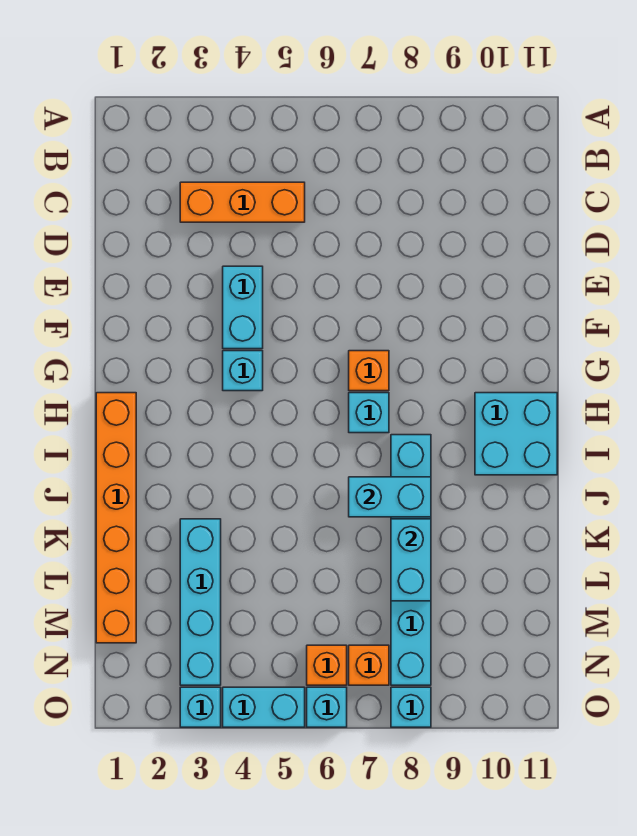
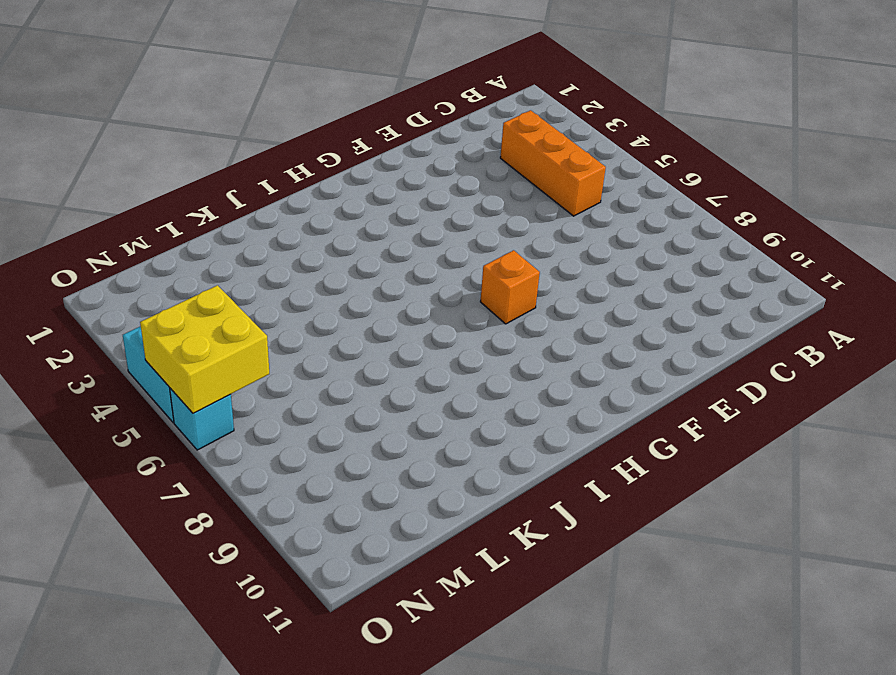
yellow 2x2 brick [140,285,269,413] -> none
none -> cyan 1x2 brick [223,266,263,349]
none -> cyan 1x1 brick [223,351,263,391]
none -> orange 1x6 brick [96,393,136,643]

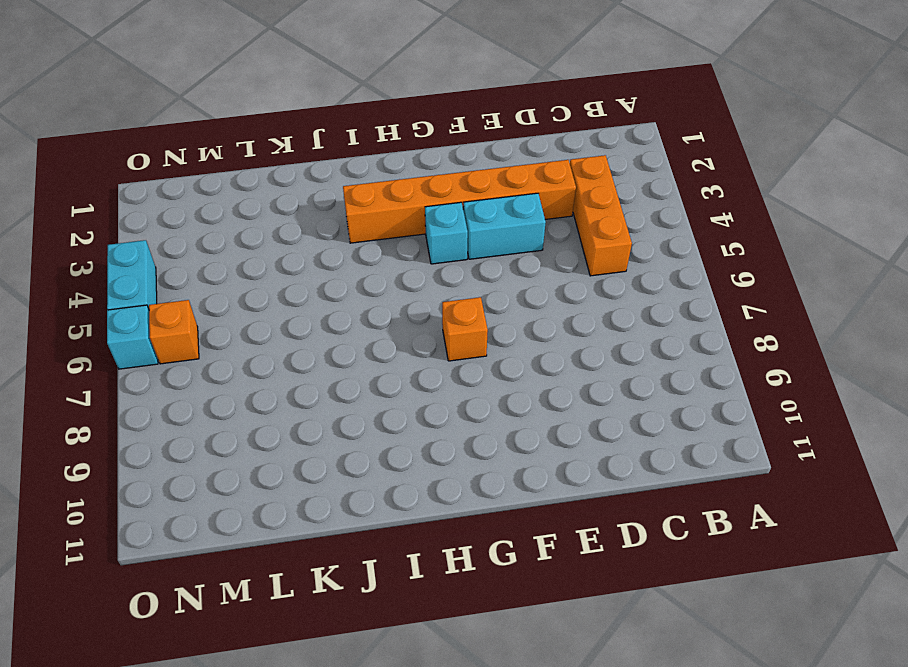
orange 1x6 brick [343,160,576,243] -> orange 1x6 brick moved to [96,393,136,643]
none -> cyan 1x1 brick [349,393,389,433]
none -> cyan 2x2 brick [475,393,557,475]
none -> cyan 1x6 brick [391,435,431,685]

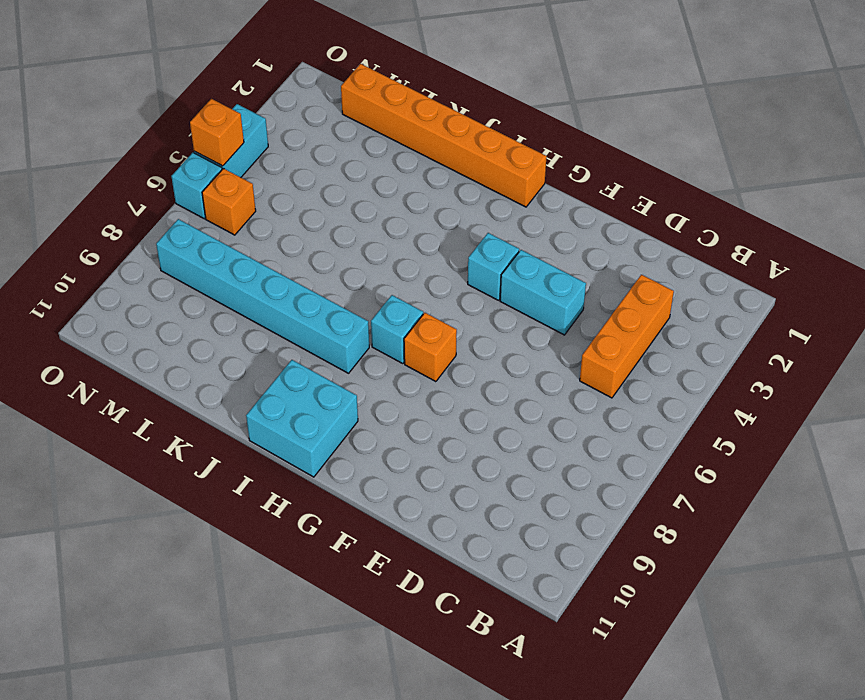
orange 1x1 brick [190,99,244,166] -> orange 1x1 brick moved to [349,645,389,685]
none -> cyan 1x4 brick [180,519,221,685]
none -> cyan 1x1 brick [180,687,221,727]
none -> cyan 1x1 brick [391,687,431,727]

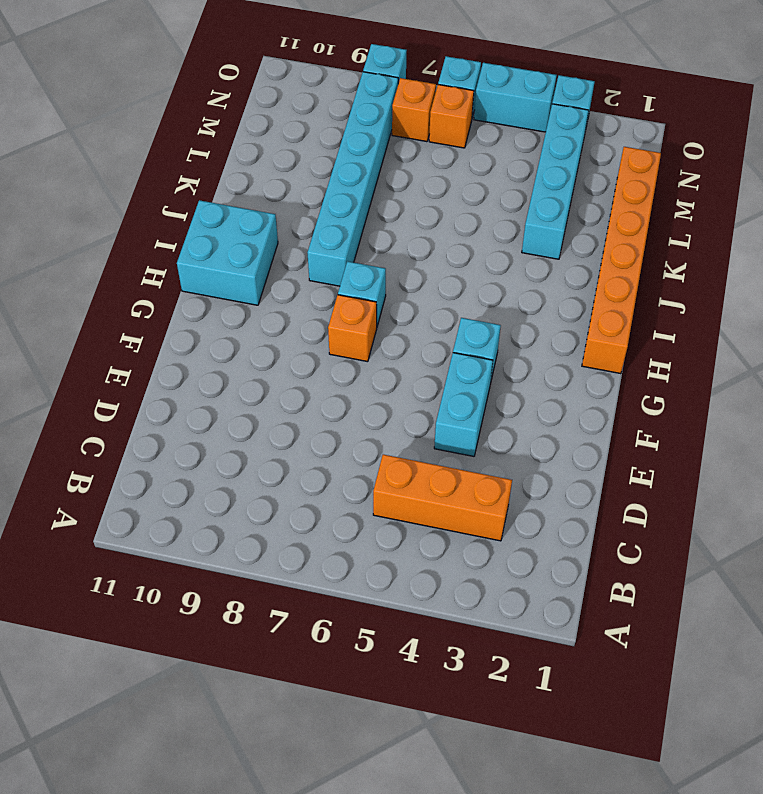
none -> cyan 1x2 brick [349,477,431,517]
none -> cyan 1x2 brick [391,519,431,601]

